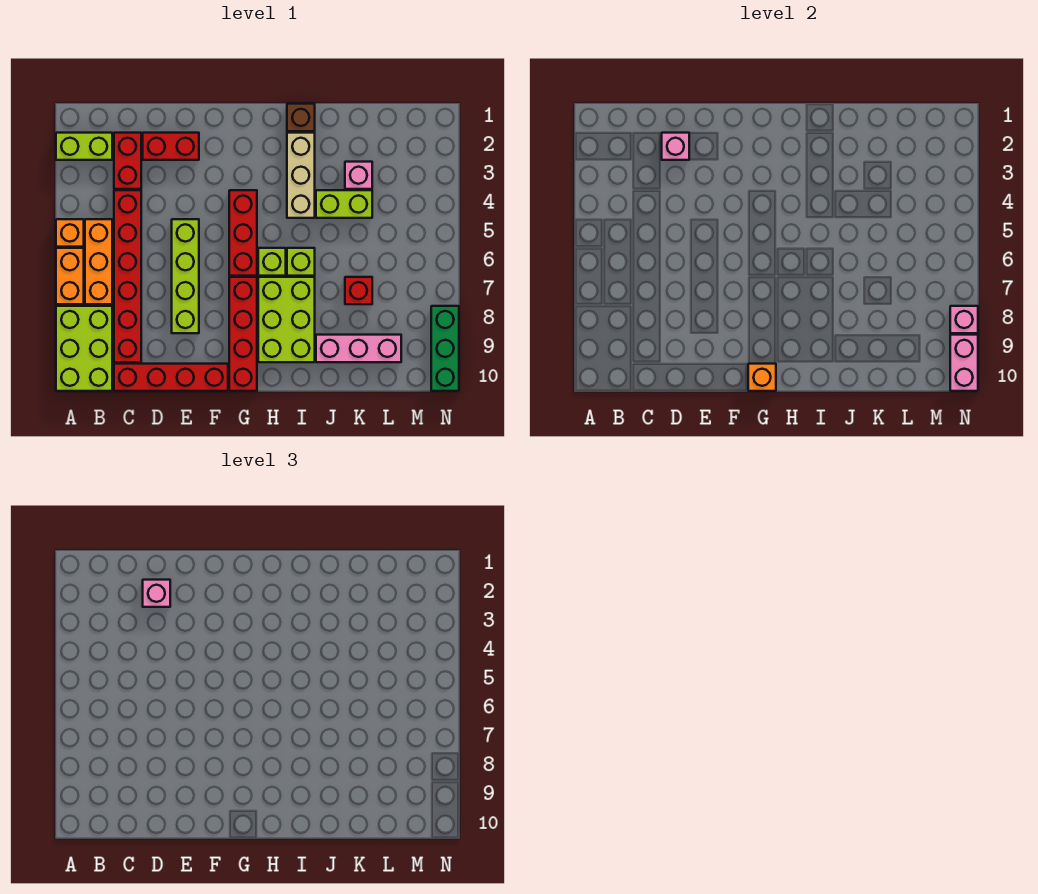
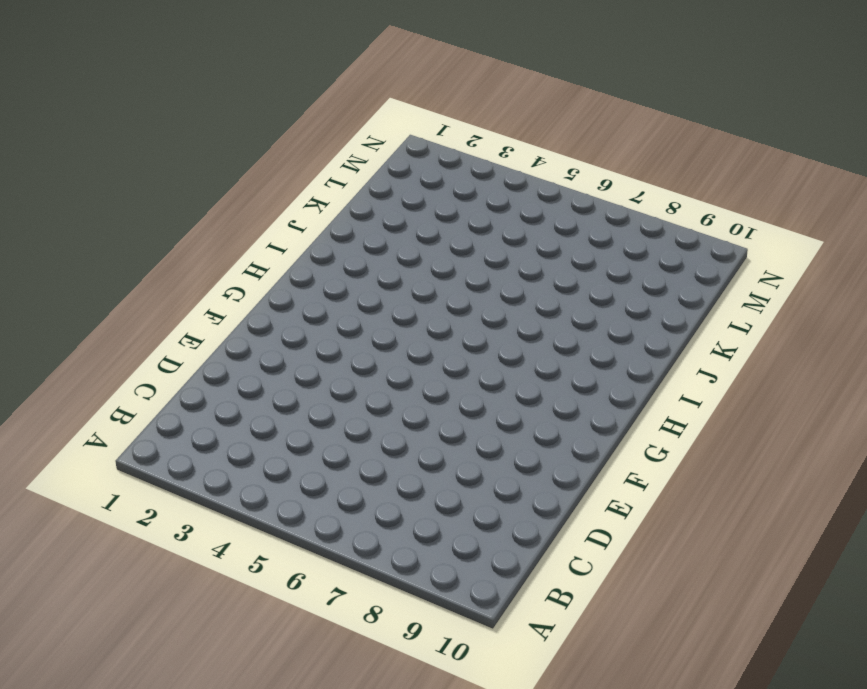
none -> lime 1x2 brick [56,133,112,160]
none -> orange 1x1 brick [56,219,84,247]
none -> orange 1x2 brick [56,248,84,304]

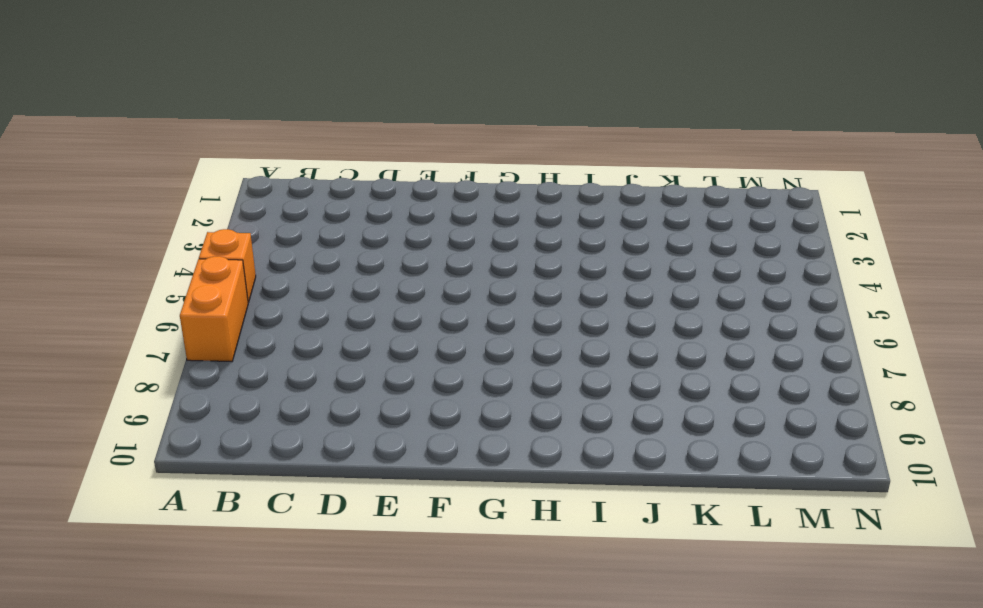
none -> lime 1x2 brick [56,133,112,160]
none -> lime 2x3 brick [56,306,112,391]
none -> orange 1x3 brick [85,219,112,304]

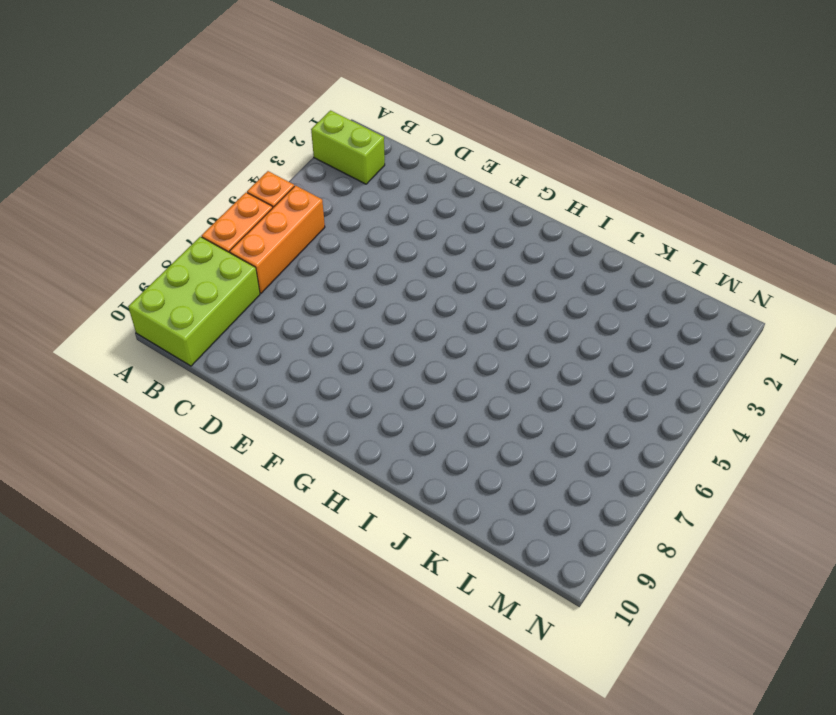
none -> red 1x2 brick [114,133,141,189]
none -> red 1x6 brick [114,190,141,362]
none -> red 1x4 brick [114,364,228,391]

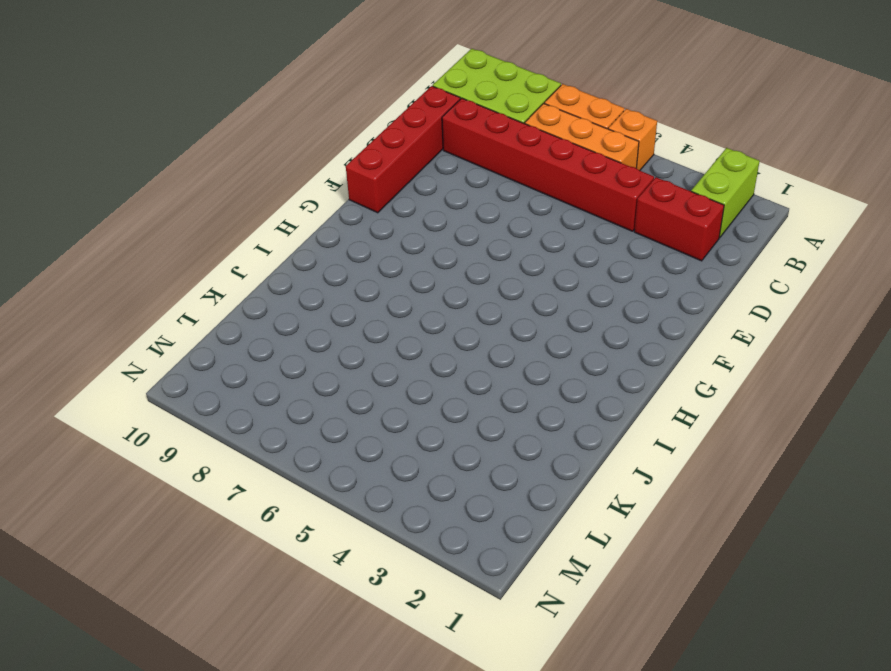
none -> red 1x2 brick [143,133,199,160]
none -> lime 1x4 brick [172,219,199,333]
none -> red 1x3 brick [229,190,257,276]

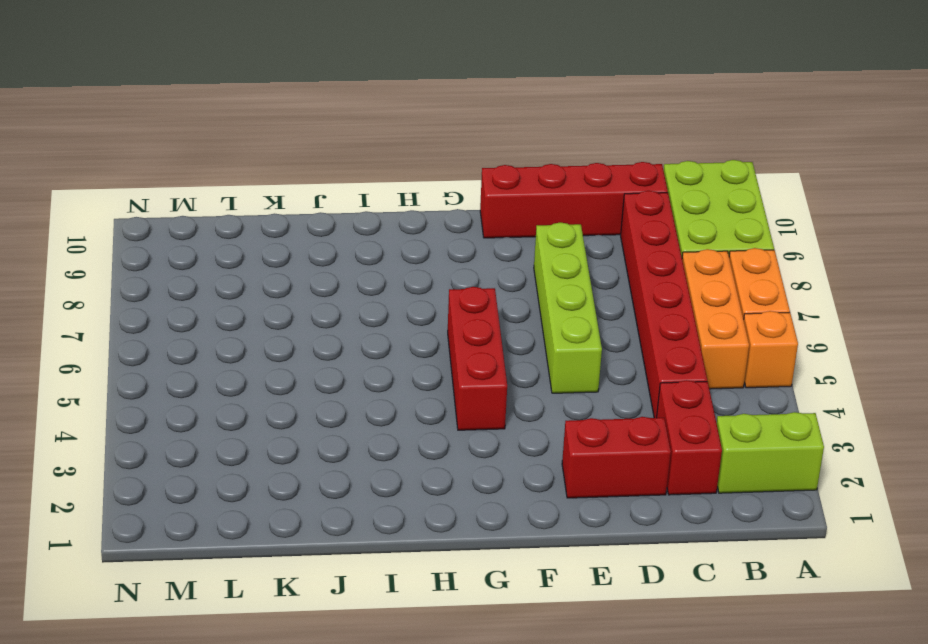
none -> red 1x4 brick [229,277,257,391]
none -> lime 1x1 brick [258,248,286,276]
none -> lime 2x3 brick [258,277,315,362]

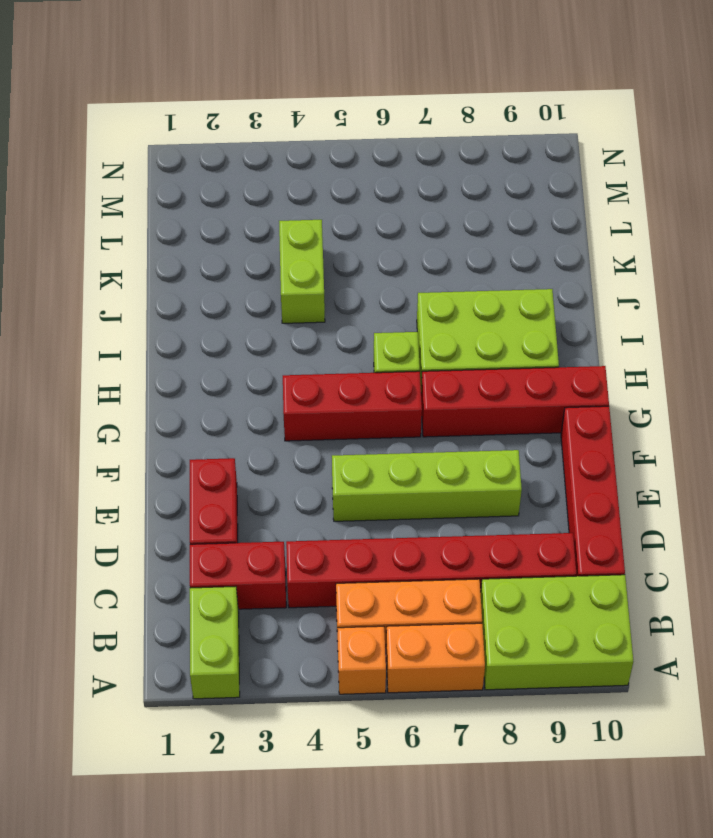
none -> brown 1x1 brick [287,104,315,131]
none -> tan 1x3 brick [287,133,315,218]
none -> lime 1x1 brick [287,248,315,276]

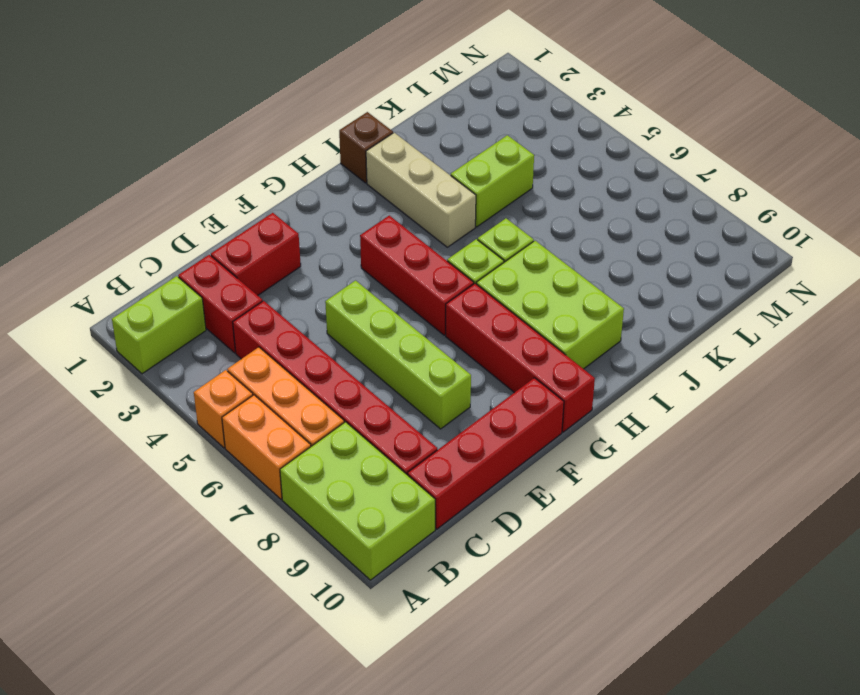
none -> pink 1x3 brick [316,335,401,362]
none -> pink 1x1 brick [345,162,372,189]
none -> red 1x1 brick [345,277,372,304]

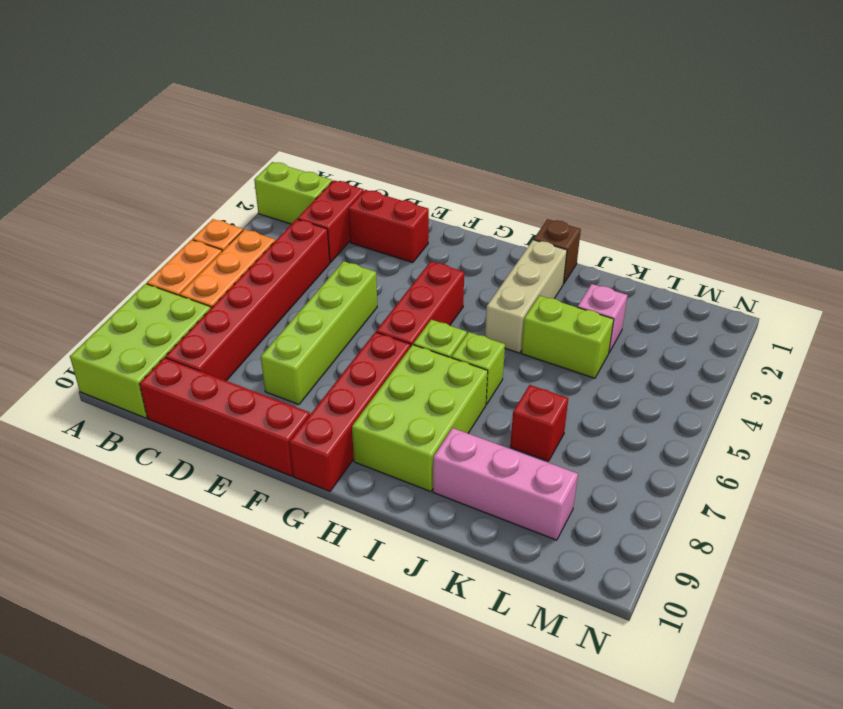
none -> green 1x3 brick [431,306,459,391]
none -> pink 1x1 brick [662,133,689,160]
none -> orange 1x1 brick [748,364,776,391]

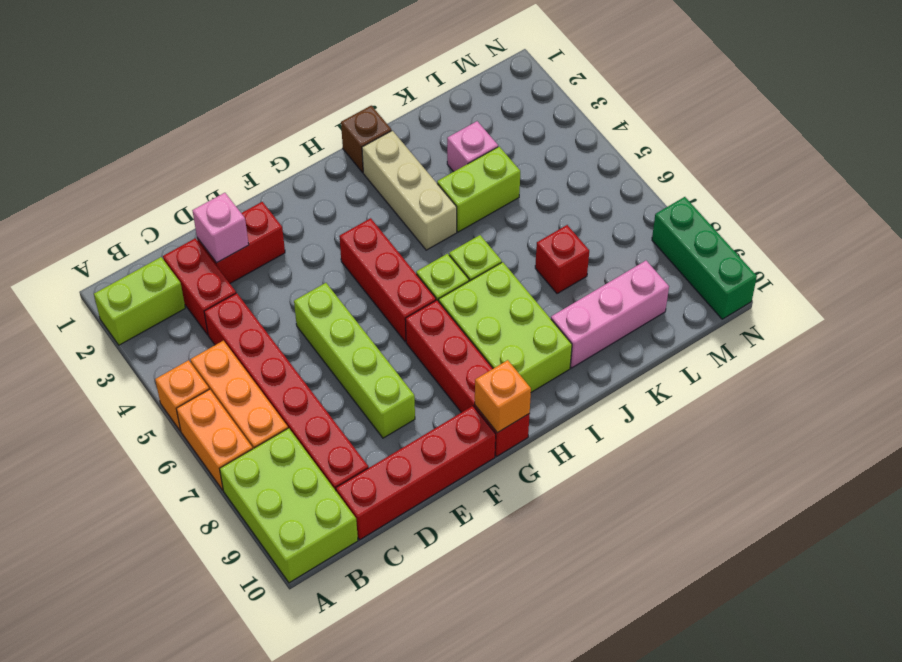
none -> pink 1x1 brick [950,306,978,333]
none -> pink 1x2 brick [950,335,978,391]
none -> pink 1x1 brick [143,580,170,607]

